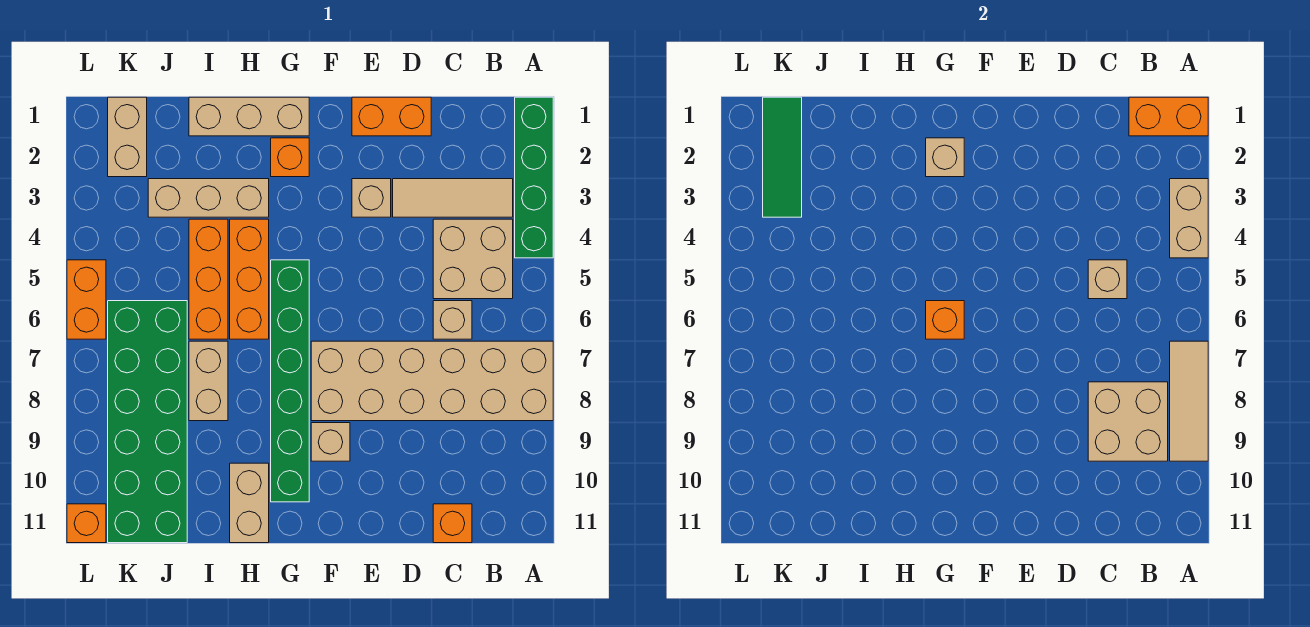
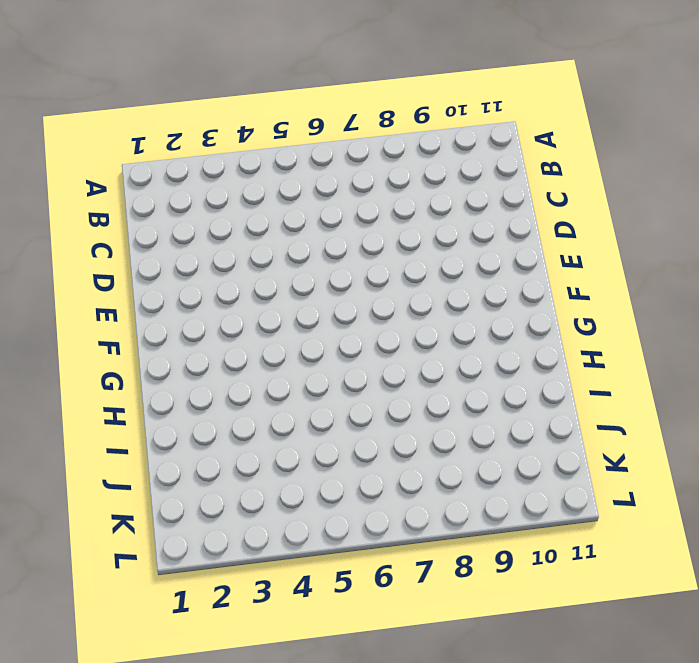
none -> green 1x4 brick [515,97,553,258]
none -> tan 2x6 brick [311,341,553,421]
none -> tan 1x3 tile [393,179,513,217]

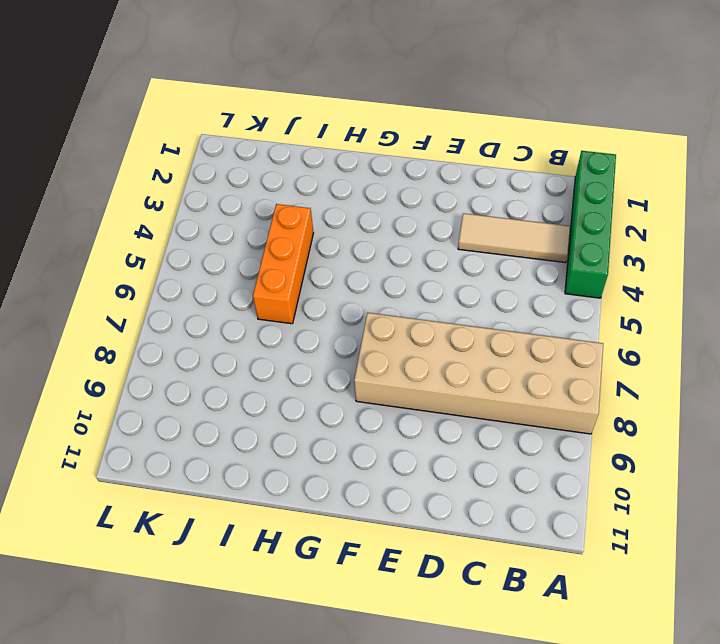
none -> tan 2x2 brick [433,219,513,299]
none -> tan 1x1 brick [433,301,472,339]
none -> orange 1x1 brick [433,504,472,543]

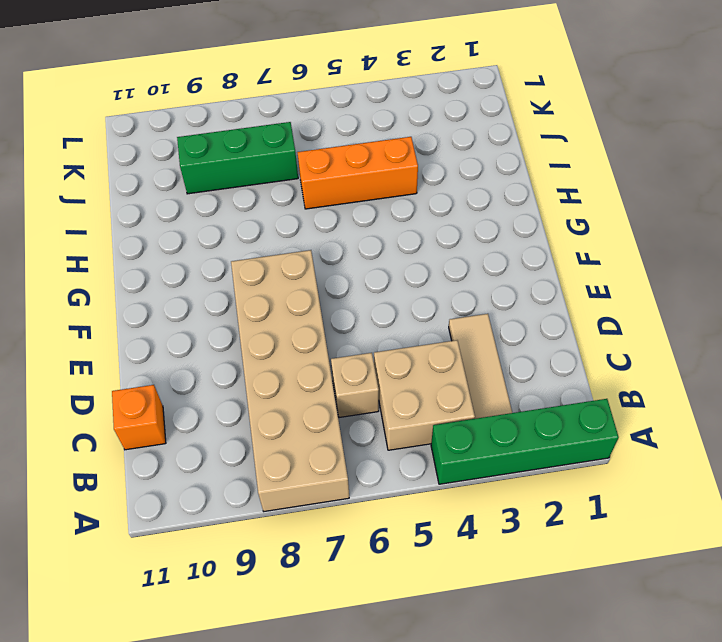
green 1x3 brick [177,122,298,194] -> green 2x6 brick [108,301,187,543]
none -> orange 1x2 brick [352,97,431,136]
none -> tan 1x1 brick [352,179,391,217]
none -> tan 1x1 brick [311,423,350,461]

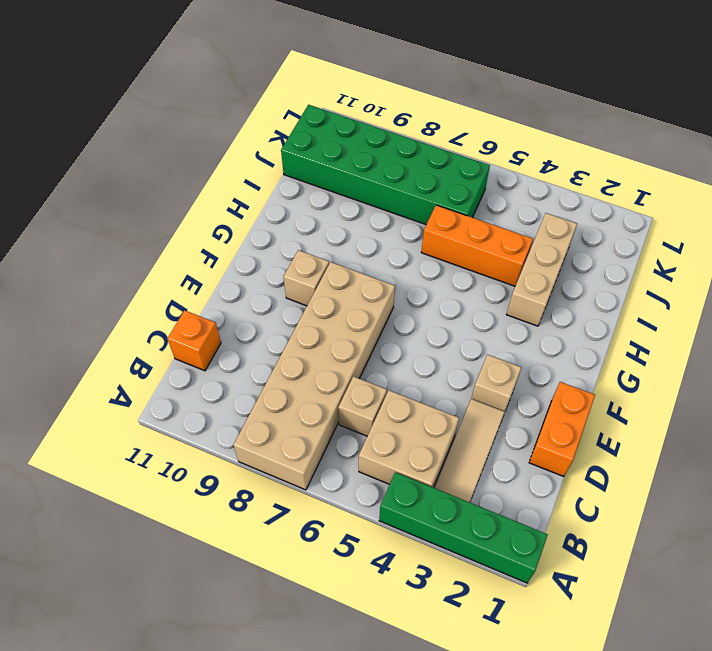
none -> tan 1x3 brick [189,97,309,136]
none -> orange 1x1 brick [271,138,309,177]
none -> green 1x6 brick [271,260,309,502]

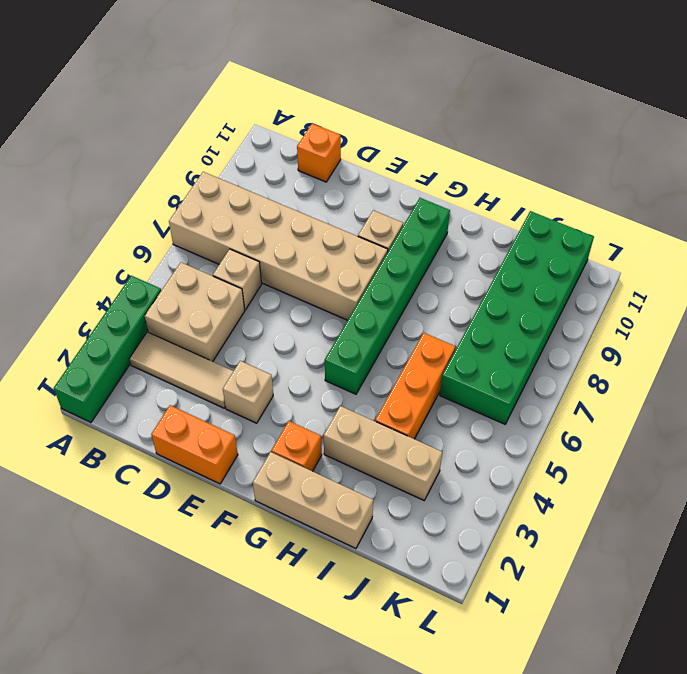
none -> orange 1x3 brick [230,219,269,339]
none -> tan 1x2 brick [230,463,269,543]
none -> tan 1x2 brick [189,341,228,421]

